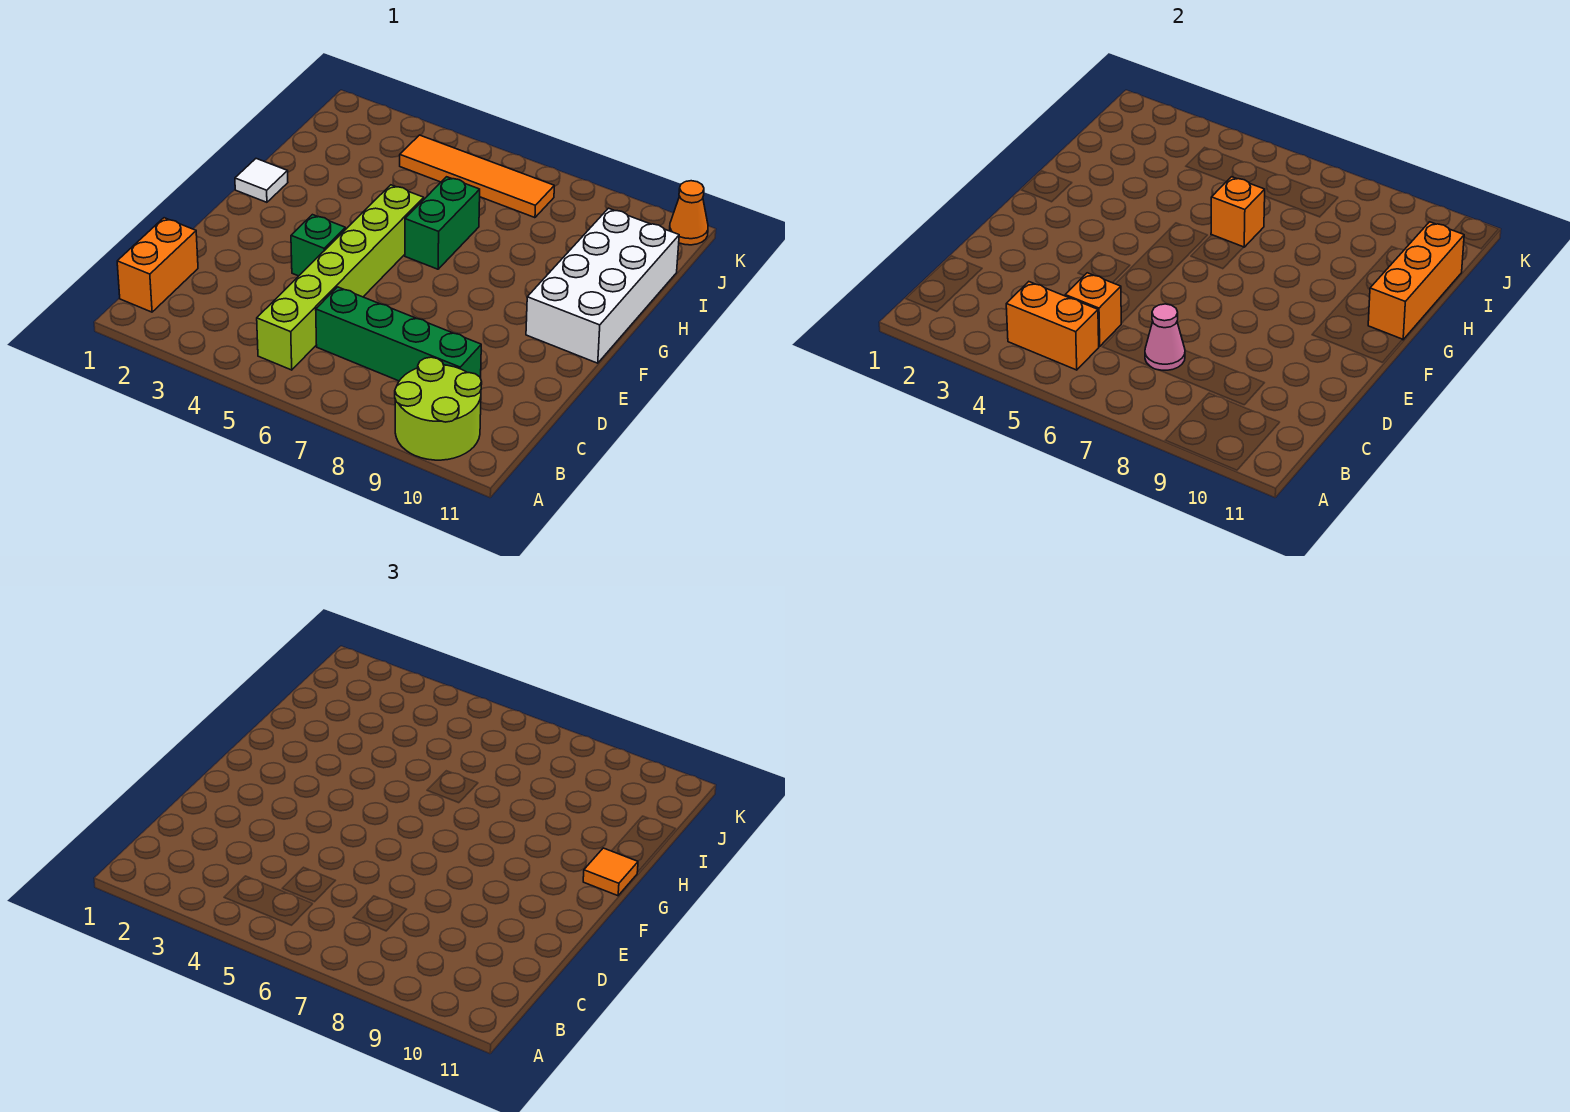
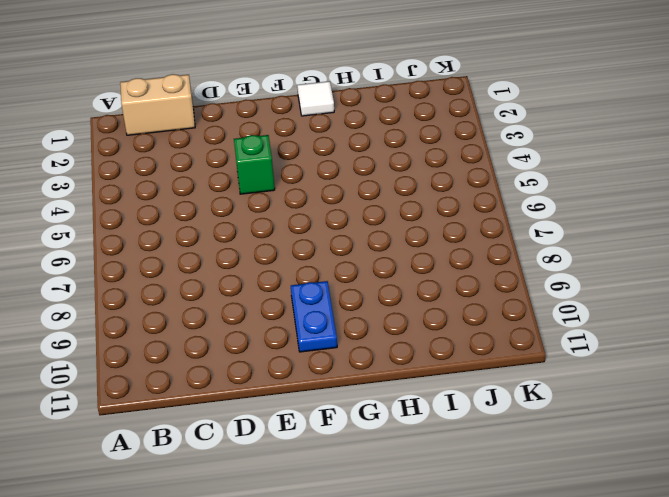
tan 1x2 brick [120,74,195,135] -> orange 1x2 brick [117,218,198,312]
blue 1x2 plate [291,281,337,352] -> white 2x4 brick [526,208,679,363]
none -> lime 2x2 round brick [395,357,482,460]
none -> lime 1x6 brick [257,185,424,370]
none -> green 1x4 brick [316,287,481,381]

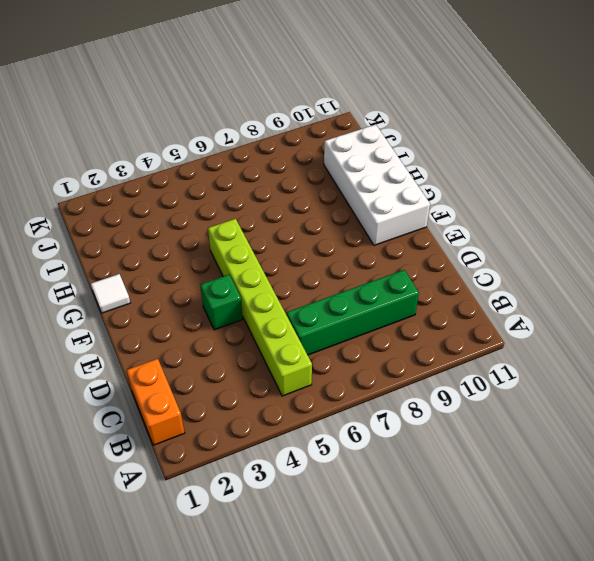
none -> lime 2x2 round brick [395,357,482,460]
none -> green 1x2 brick [405,177,480,269]
none -> orange 1x4 tile [400,135,554,218]

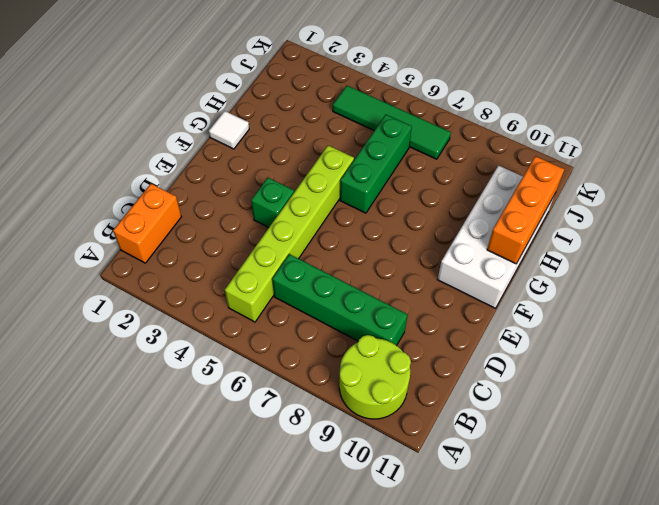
green 1x3 brick [340,115,412,213] -> green 1x2 brick [405,177,480,269]
green 1x4 tile [333,86,451,159] -> orange 1x4 tile [400,135,554,218]
none -> orange 1x1 cone [670,181,708,245]
none -> orange 1x2 brick [1006,282,1099,370]
none -> orange 1x1 brick [1065,273,1121,346]

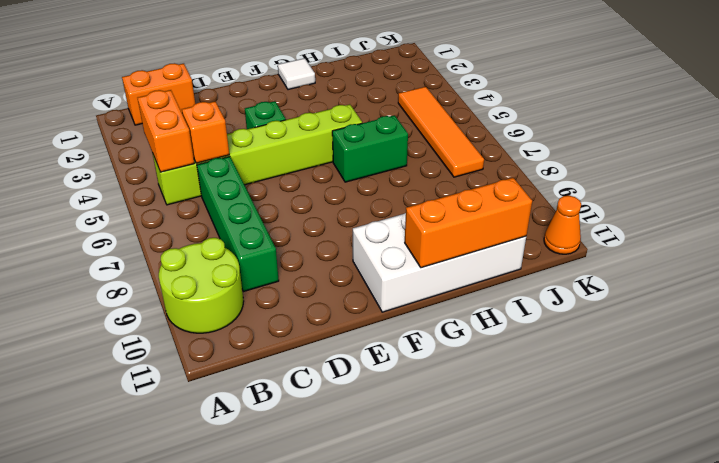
none -> pink 1x1 cone [1145,304,1185,370]
none -> orange 1x1 brick [1211,177,1265,247]
none -> orange 1x1 tile [583,848,638,896]

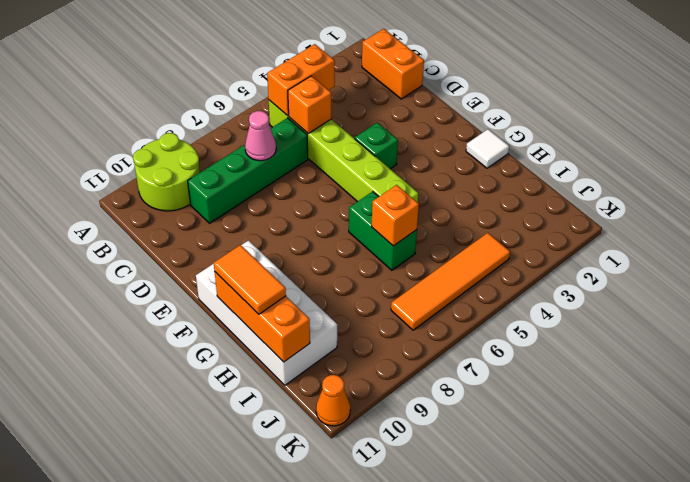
orange 1x2 tile [214,245,286,314] -> orange 1x1 tile [583,848,638,896]

